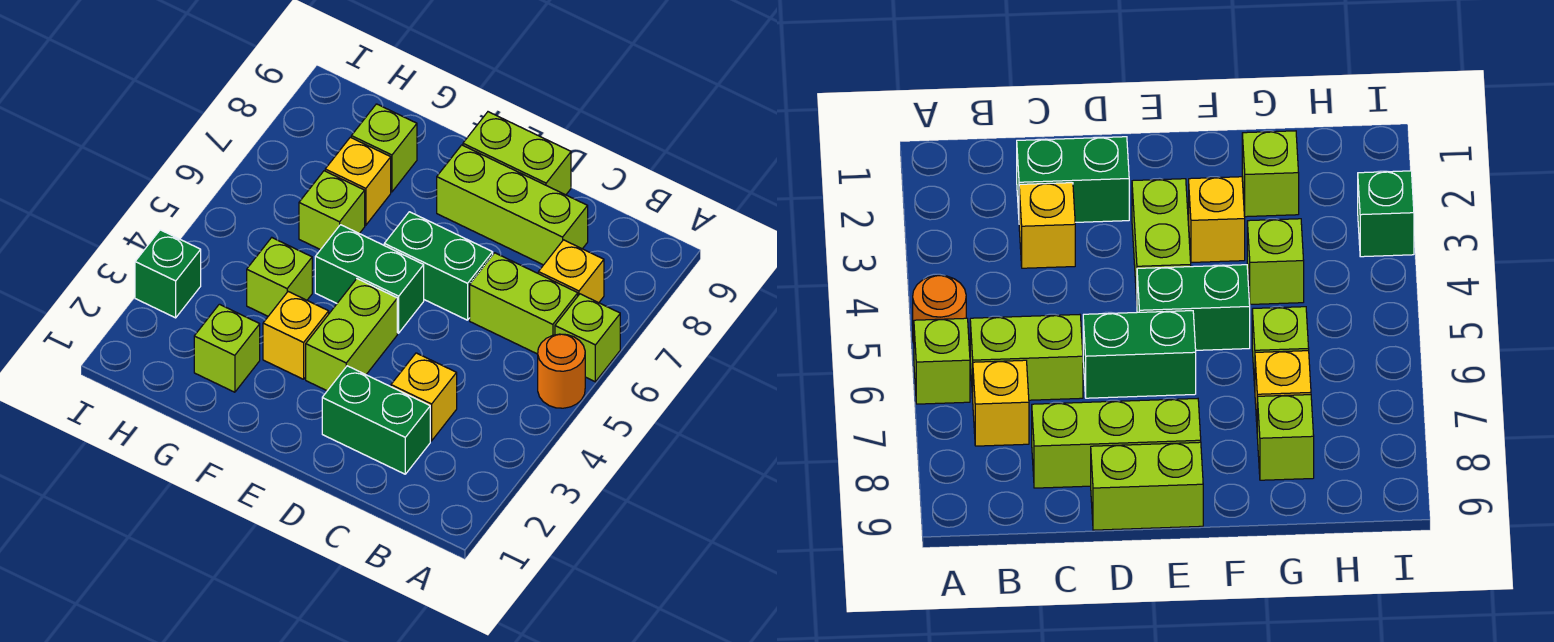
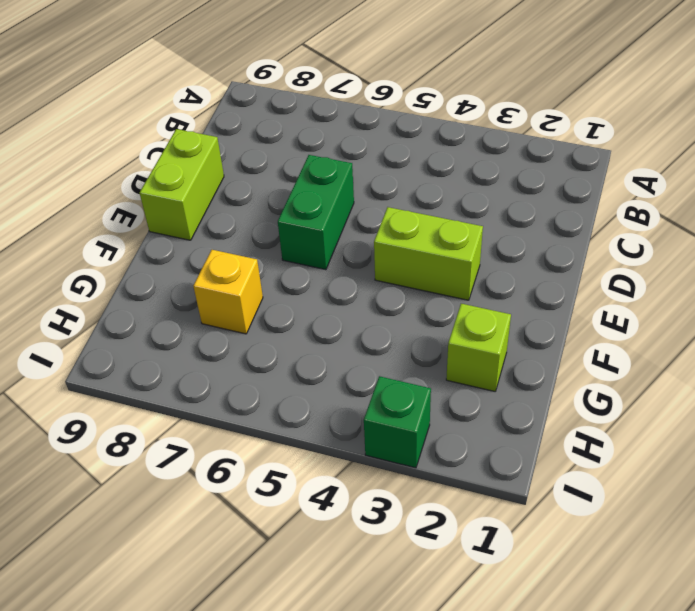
none -> orange 1x1 round brick [538,334,585,408]
none -> lime 1x1 brick [555,294,620,382]
none -> lime 1x2 brick [470,253,578,354]

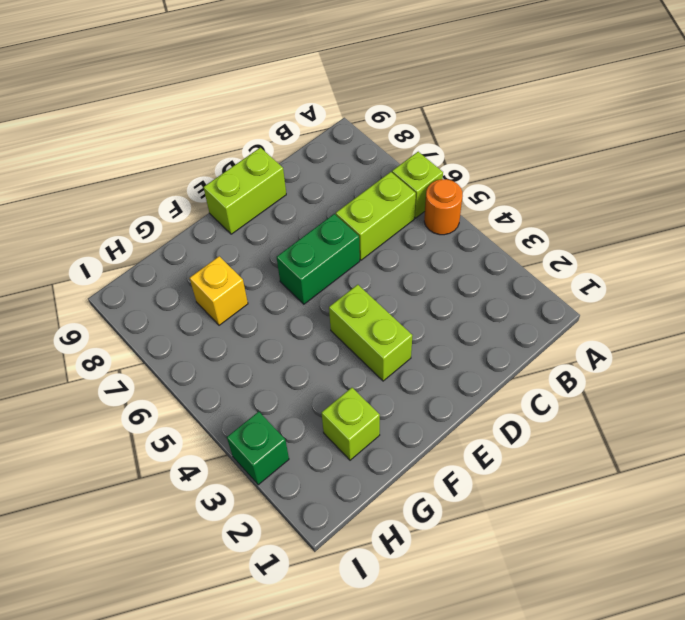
none -> yellow 1x1 brick [538,240,604,303]
none -> green 1x2 brick [322,366,430,474]
none -> yellow 1x1 brick [391,353,457,441]

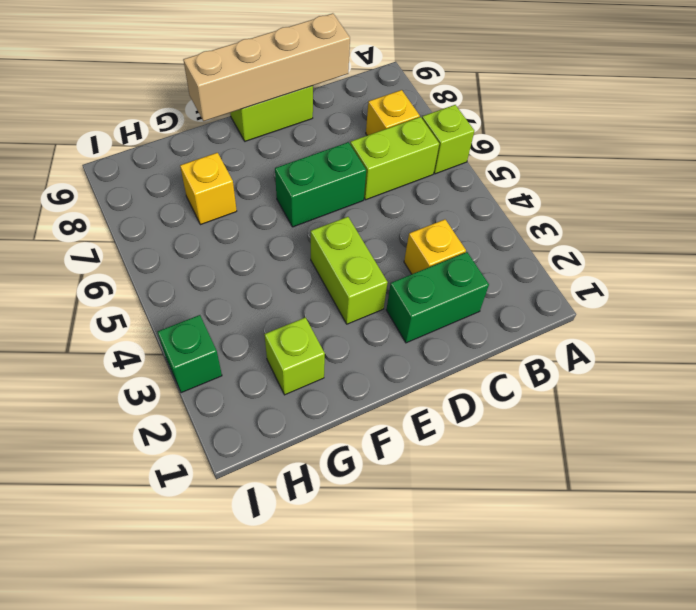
tan 1x4 brick [183,13,350,121] -> none
none -> orange 1x1 round brick [538,334,585,408]
none -> lime 1x3 brick [437,145,588,265]
none -> green 1x2 brick [315,225,424,333]

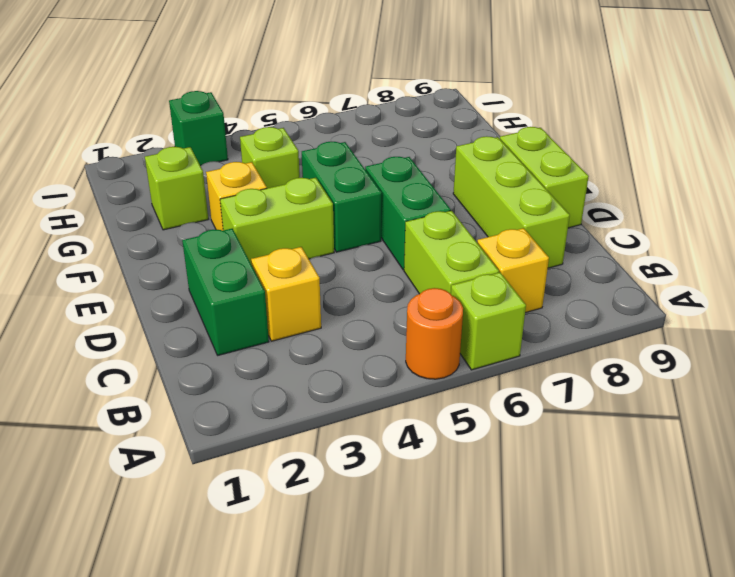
none -> lime 1x1 brick [299,171,365,250]
none -> yellow 1x1 brick [325,137,391,225]
none -> lime 1x1 brick [351,104,417,192]

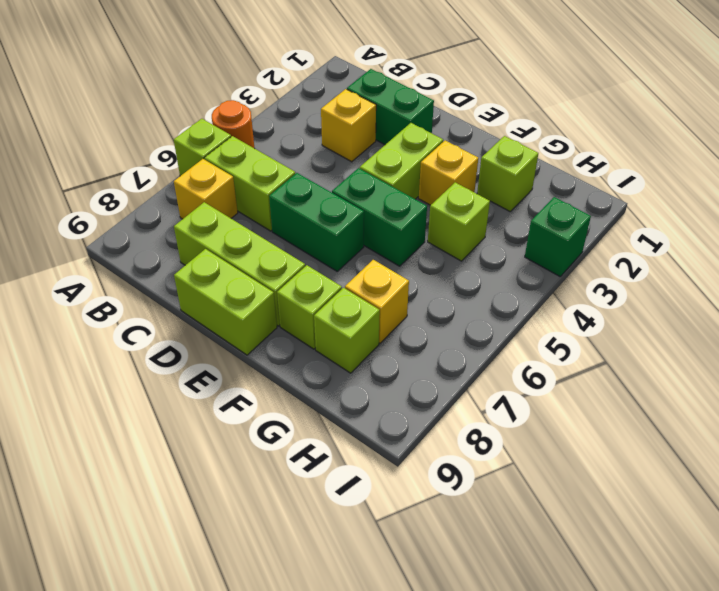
lime 1x1 brick [277,265,342,349] -> lime 1x1 brick moved to [299,171,365,250]

